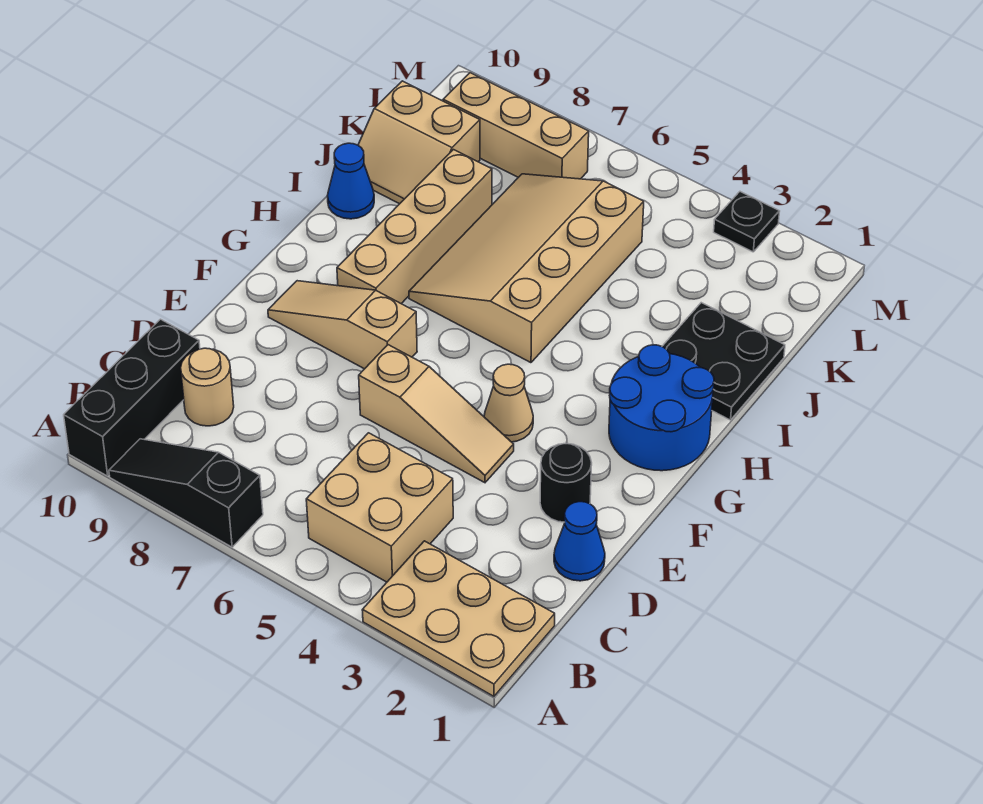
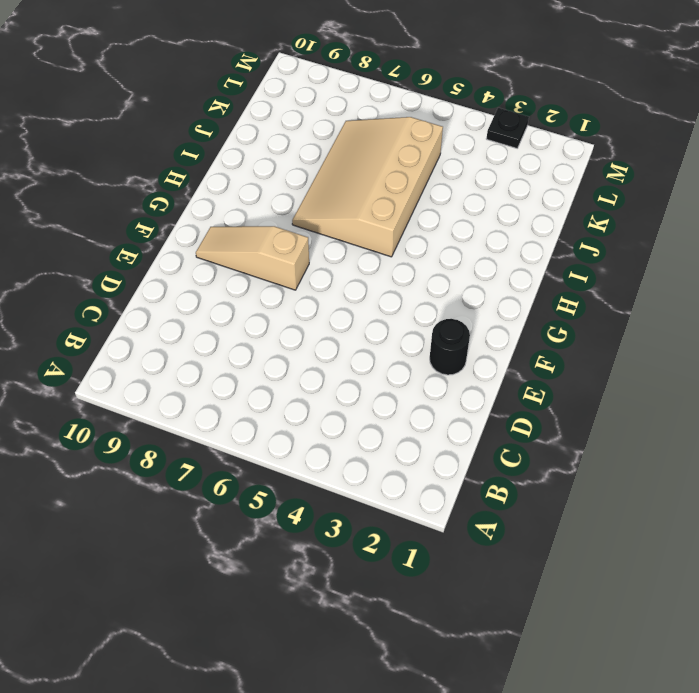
none -> tan 2x3 plate [362,541,555,696]
none -> black 1x3 slope [109,439,263,547]
none -> black 1x3 brick [64,319,200,476]

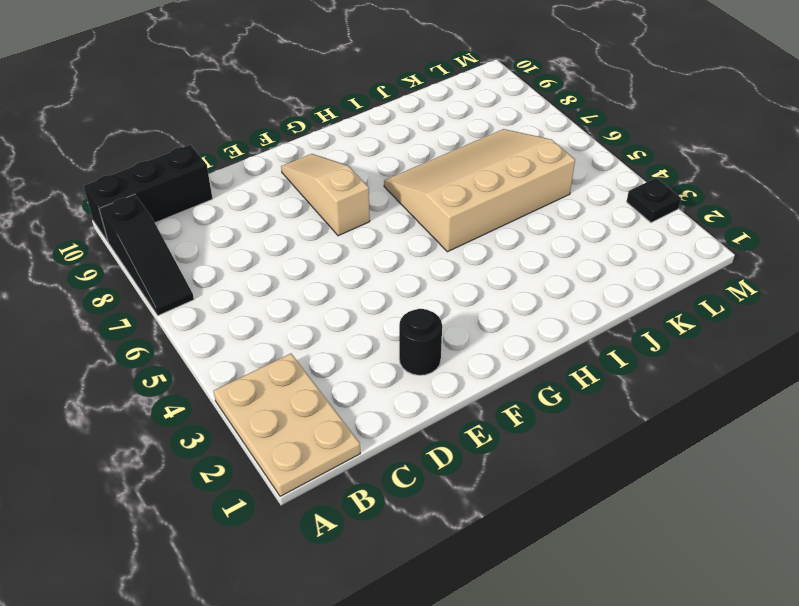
black 1x3 slope [99,194,194,316] -> black 1x3 slope turned to [109,439,263,547]
none -> tan 2x2 brick [306,433,453,582]
none -> tan 1x1 round brick [181,348,234,426]
none -> blue 1x1 cone [554,502,605,581]

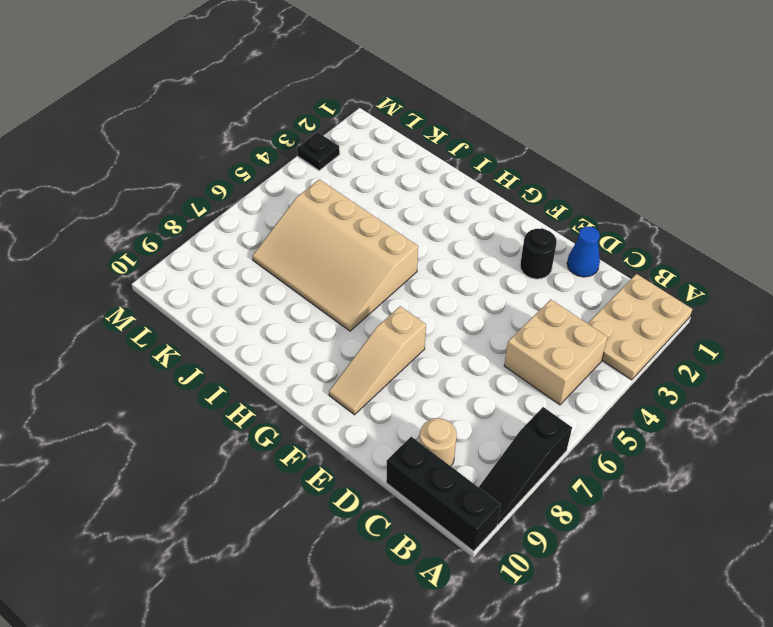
none -> tan 1x3 slope [359,345,514,483]
none -> tan 1x1 cone [484,364,533,442]
none -> blue 2x2 round brick [609,345,714,471]

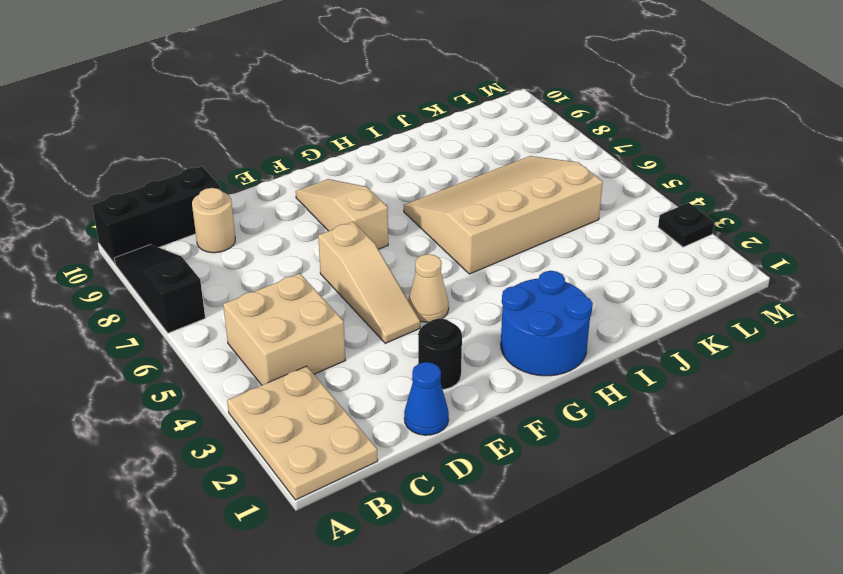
none -> tan 1x4 brick [337,150,492,304]
none -> black 2x2 plate [662,303,785,420]
none -> blue 1x1 cone [327,143,374,219]

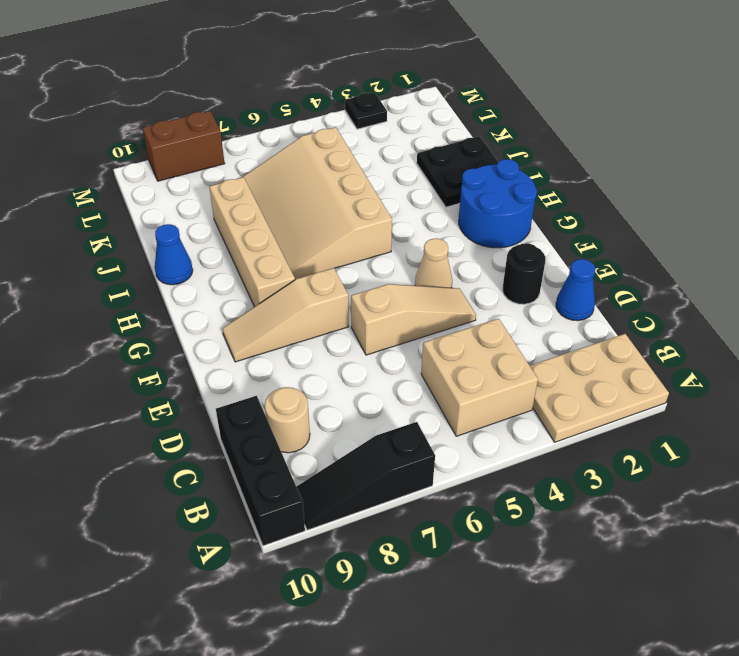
brown 1x2 brick [143,111,225,181] -> none
none -> tan 2x2 slope [358,81,480,204]
none -> tan 1x3 brick [443,73,589,179]

